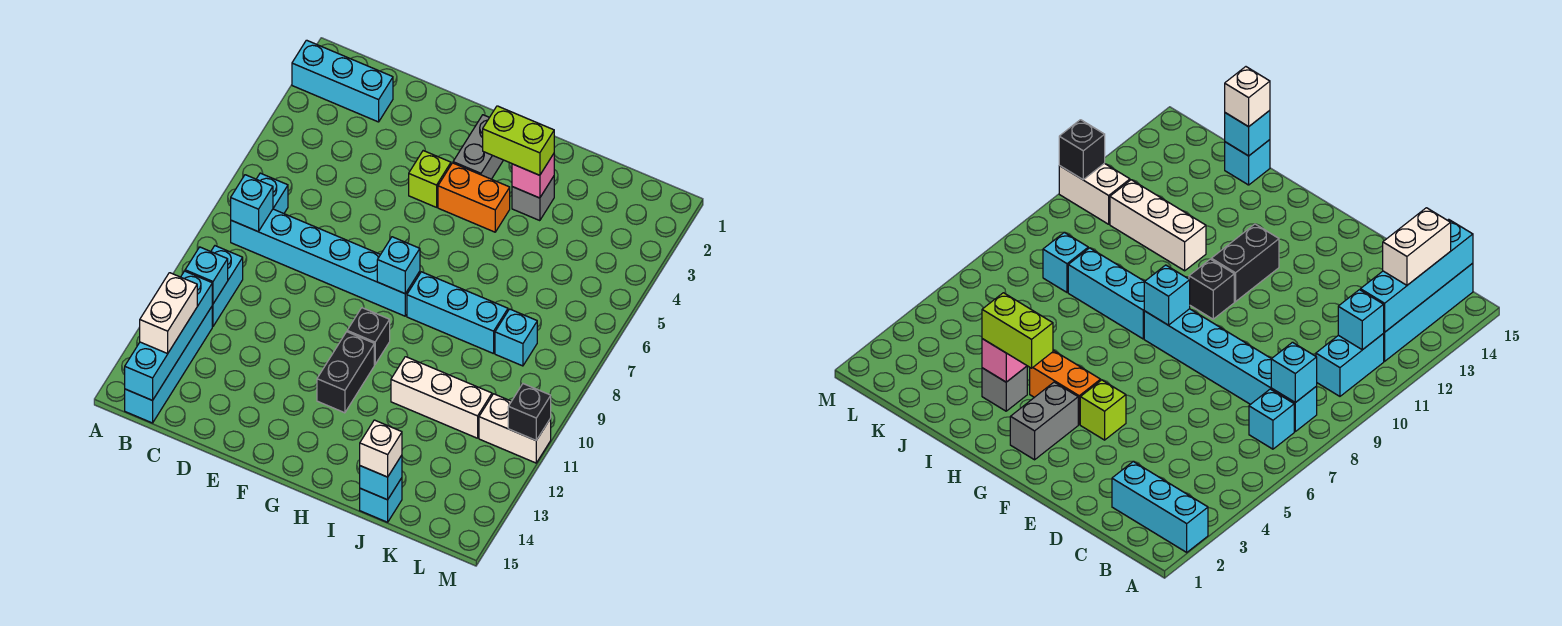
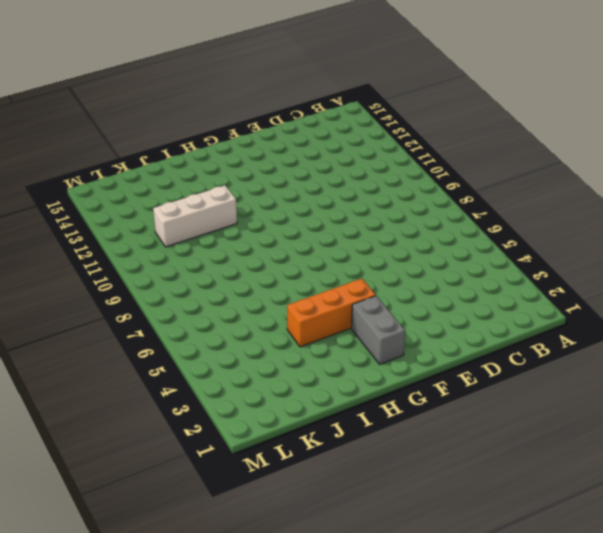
orange 1x3 brick [287,279,376,347] -> orange 1x2 brick [438,163,510,232]
none -> cyan 1x3 brick [292,40,393,122]
none -> cyan 1x1 brick [257,173,288,213]
none -> cyan 1x6 brick [231,209,420,316]

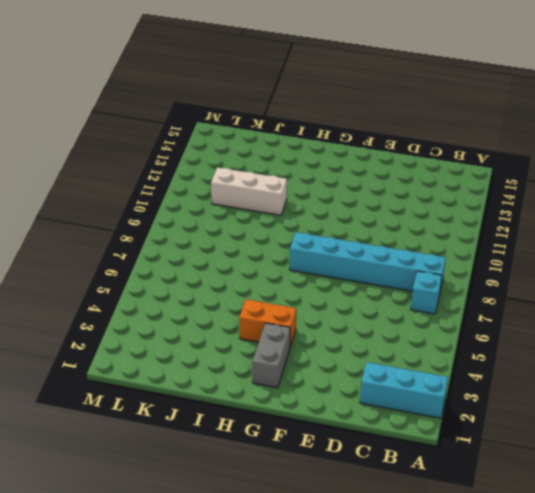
none -> cyan 1x2 brick [211,246,243,326]
none -> cyan 1x4 brick [125,307,212,423]
none -> lime 1x1 brick [409,151,451,207]

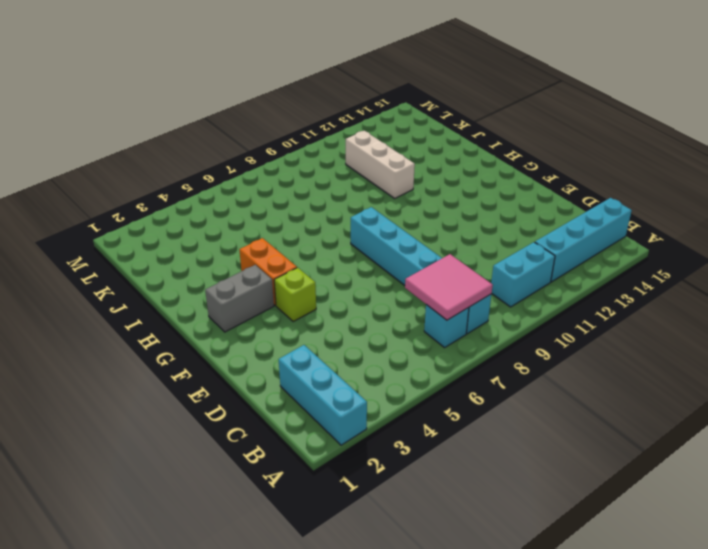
pink 2x2 tile [405,254,493,320] -> cyan 1x1 brick [231,175,273,232]
none -> black 1x1 brick [347,308,390,364]
none -> black 1x2 brick [317,332,374,413]
none -> cyan 1x3 brick [407,272,508,354]

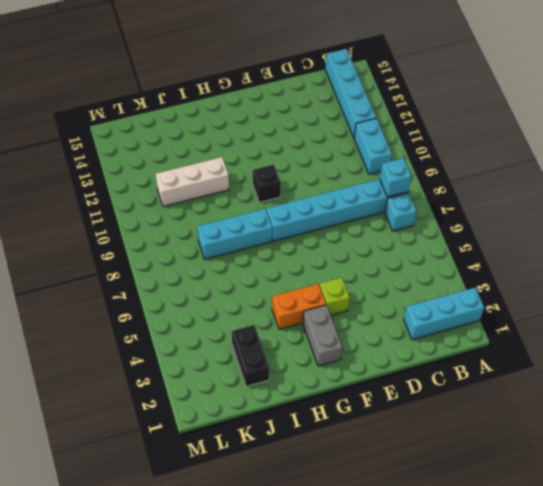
black 1x2 brick [232,325,269,387] -> black 1x2 brick moved to [317,332,374,413]
none -> grey 1x1 brick [512,176,554,221]
none -> cyan 1x1 brick [360,478,402,522]
none -> cyan 1x1 brick [495,309,537,366]

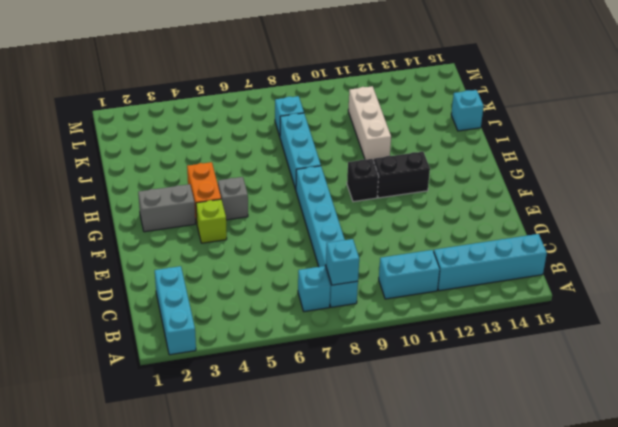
grey 1x1 brick [218,177,248,220] -> grey 1x1 brick moved to [512,176,554,221]
none -> white 1x2 brick [479,394,551,463]
none -> cyan 1x1 brick [185,247,228,304]
none -> cyan 1x4 brick [125,271,212,400]

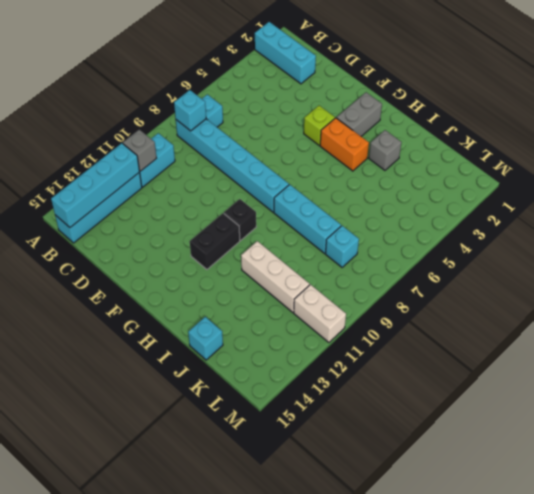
grey 1x1 brick [123,130,157,171] -> cyan 1x1 brick [185,247,228,304]
none -> cyan 1x1 brick [377,237,420,294]
none -> pink 1x1 brick [512,154,554,198]
none -> cyan 1x1 brick [360,455,402,500]

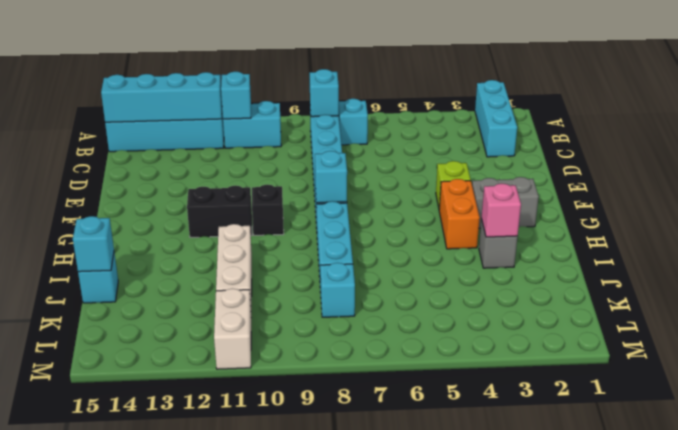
none -> black 1x1 brick [508,384,551,440]
none -> white 1x2 brick [140,273,197,354]
none -> lime 1x2 brick [483,106,554,175]

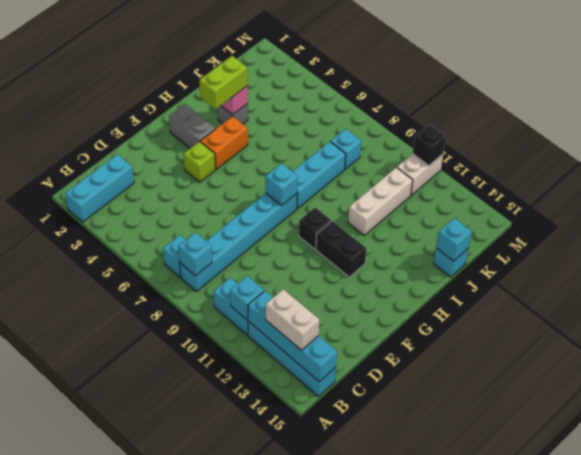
none -> white 1x1 brick [360,420,402,477]

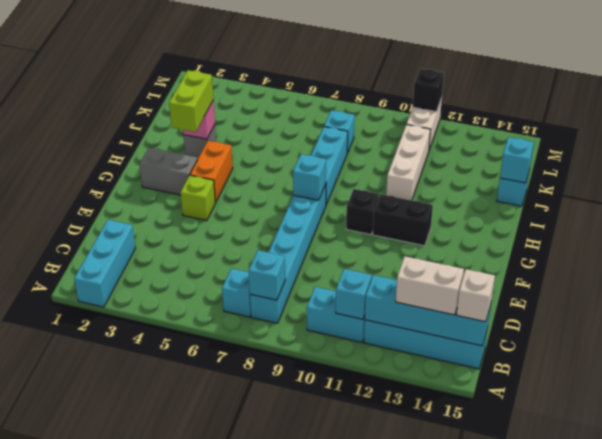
white 1x1 brick [457,269,495,322] -> white 1x1 brick moved to [360,420,402,477]

